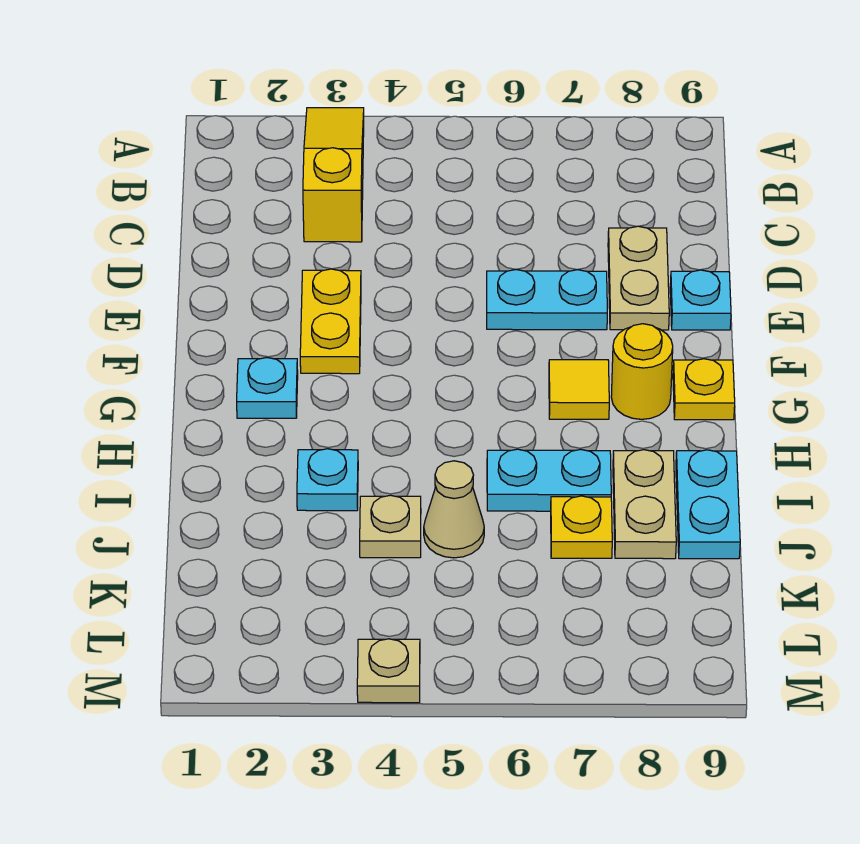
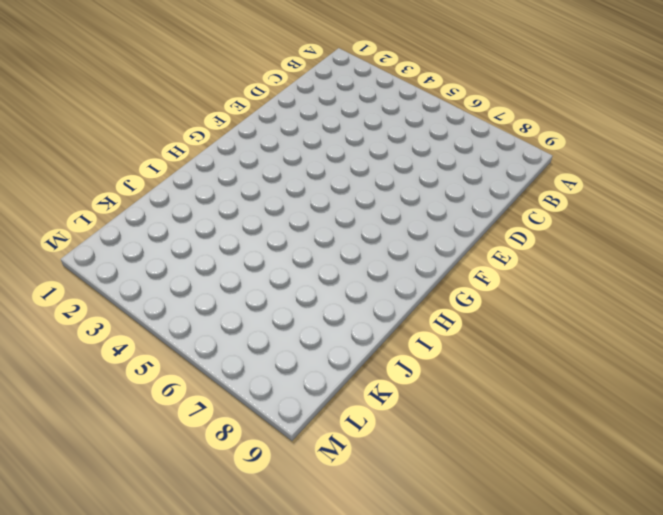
none -> yellow 1x3 slope [303,108,364,242]
none -> tan 1x2 plate [608,226,669,330]
none -> yellow 1x2 plate [300,269,361,374]

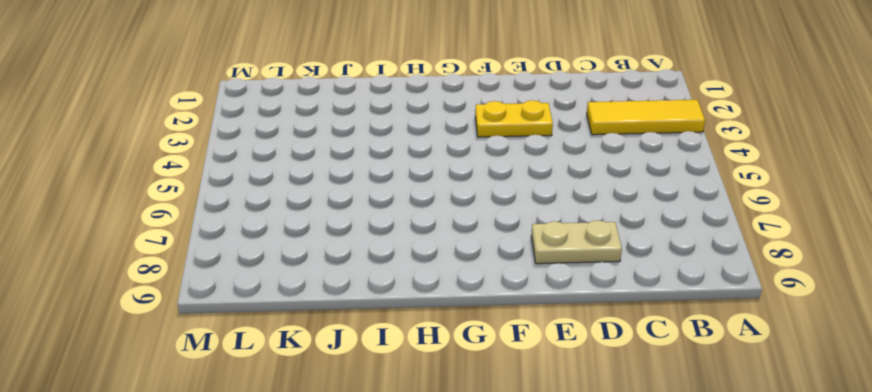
yellow 1x3 tile [587,100,705,135] -> yellow 1x3 slope [303,108,364,242]
none -> cyan 1x2 plate [487,269,607,330]
none -> cyan 1x1 plate [670,270,731,330]
none -> cyan 1x1 plate [237,358,298,418]

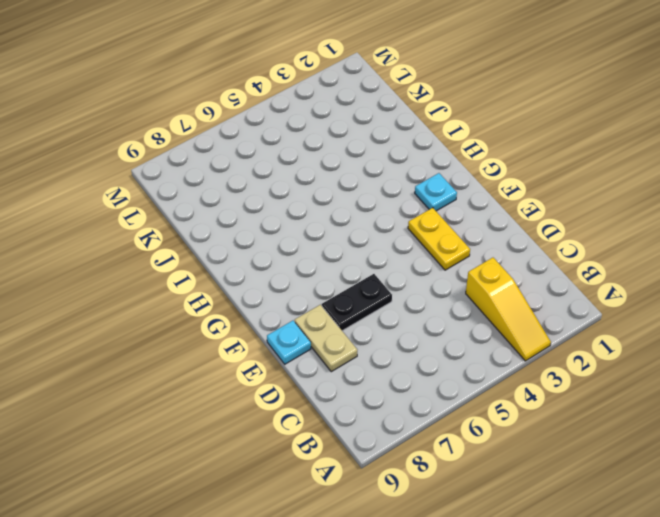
black 1x2 plate [322,274,392,331] -> cyan 1x2 plate [487,269,607,330]
none -> yellow 1x1 tile [549,360,609,419]
none -> yellow 1x1 round brick [611,324,673,419]
none -> yellow 1x1 plate [673,359,735,420]

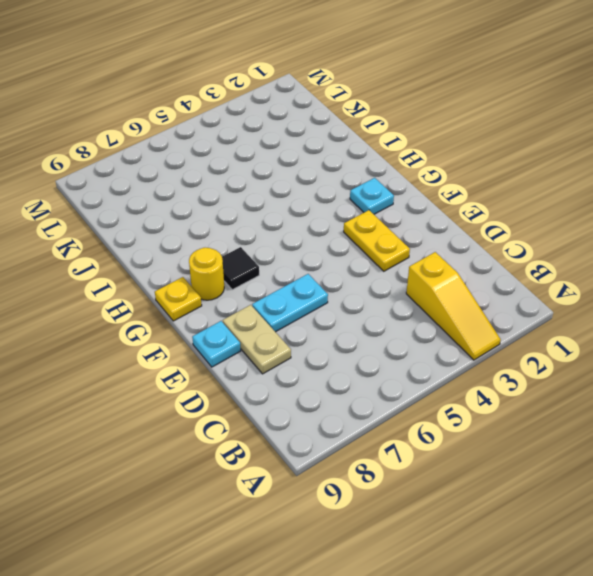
black 1x1 tile [222,247,259,290] -> yellow 1x1 tile [549,360,609,419]
none -> cyan 1x1 plate [297,449,358,511]
none -> cyan 1x2 plate [487,449,611,511]
none -> tan 1x2 plate [613,450,676,559]

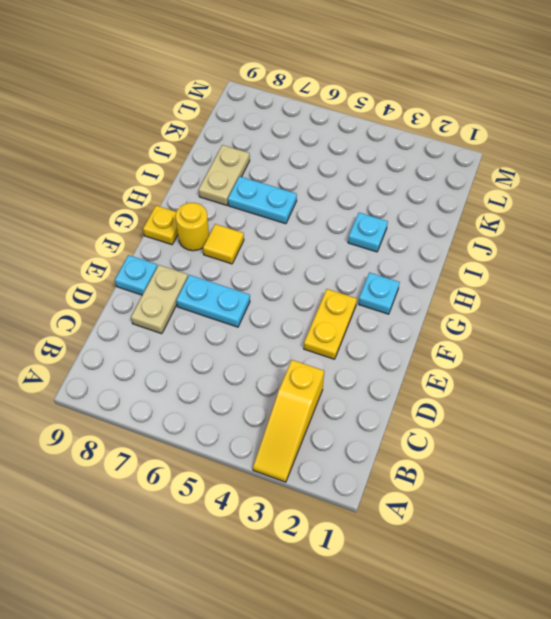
none -> cyan 1x2 plate [676,450,740,559]
none -> tan 1x1 plate [360,495,421,558]
none -> tan 1x1 cone [424,461,484,558]

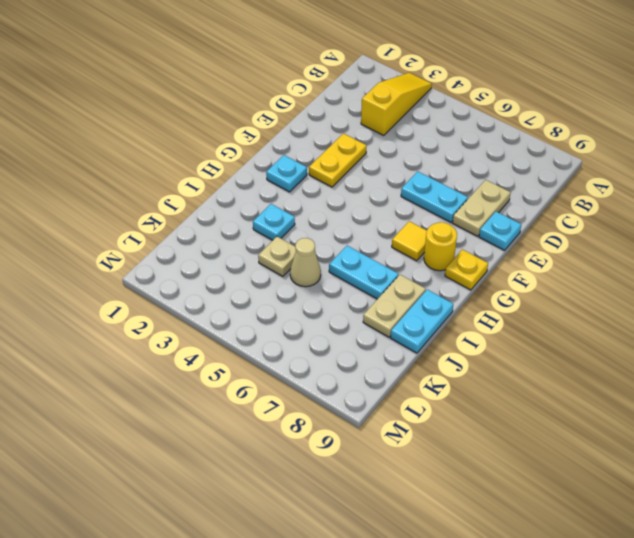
none -> yellow 1x1 plate [551,496,612,558]
none -> tan 1x1 plate [357,639,420,703]

